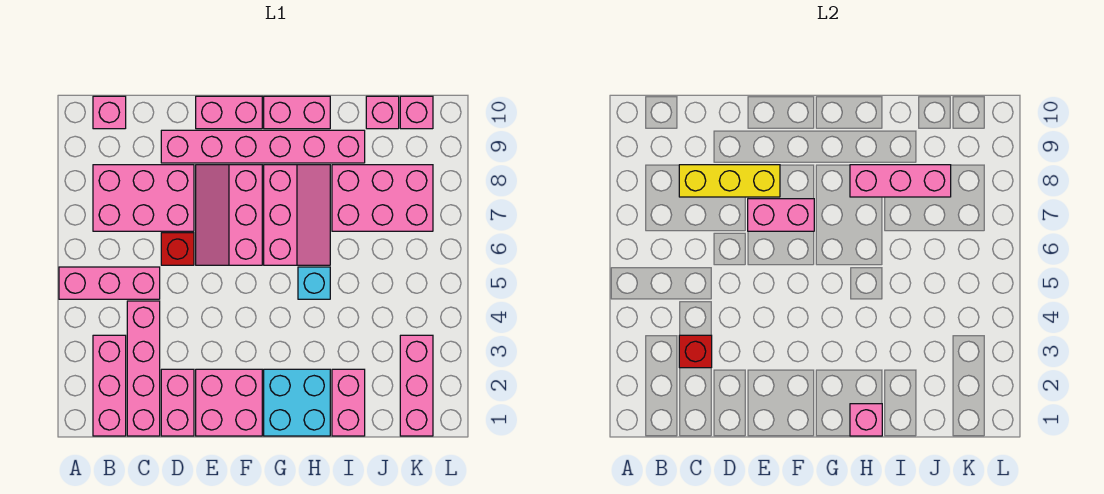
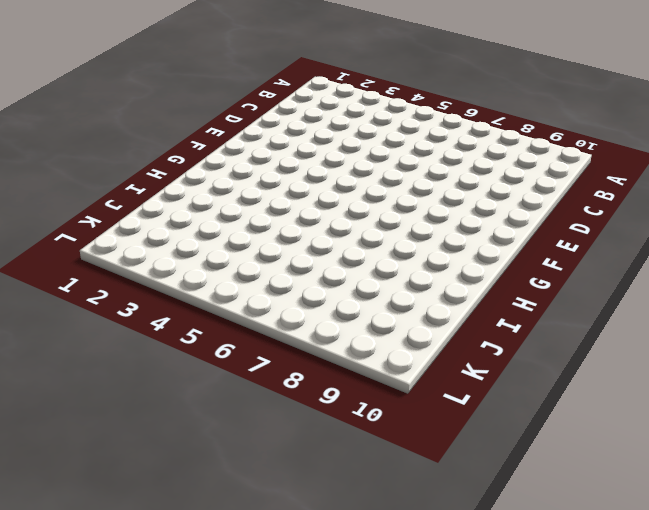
none -> pink 1x3 brick [59,267,160,299]
none -> pink 1x3 brick [93,335,126,436]
none -> pink 2x3 brick [93,165,194,231]

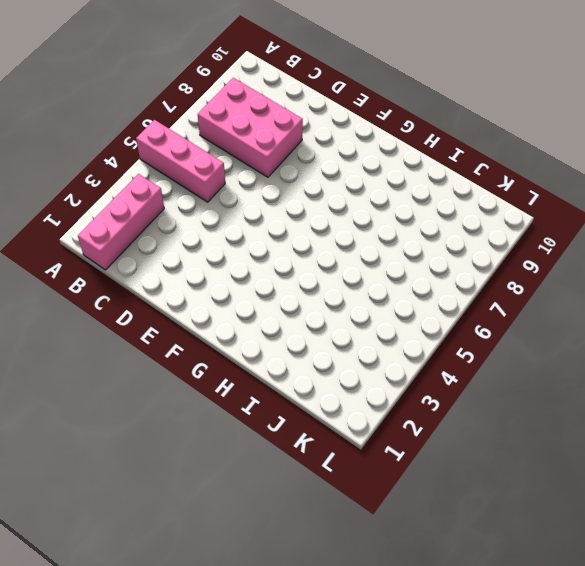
none -> pink 1x1 brick [93,96,126,129]
none -> pink 1x4 brick [127,301,160,436]
none -> pink 1x2 brick [161,369,194,436]

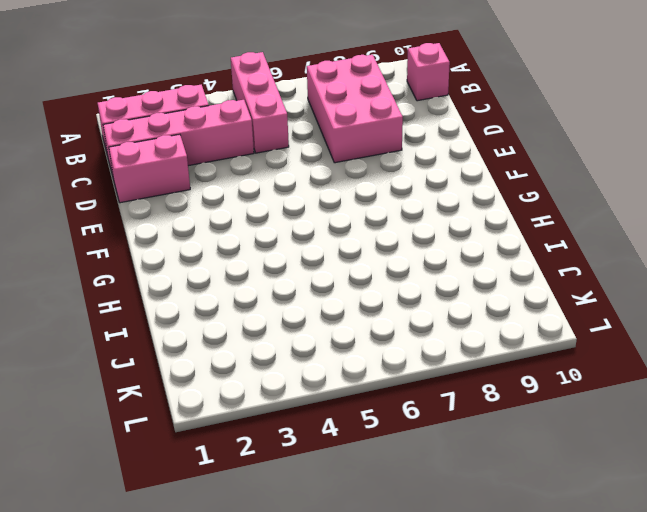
none -> red 1x1 brick [161,233,194,265]
none -> pink 1x6 brick [161,130,365,163]
none -> pink 2x2 brick [196,369,262,436]

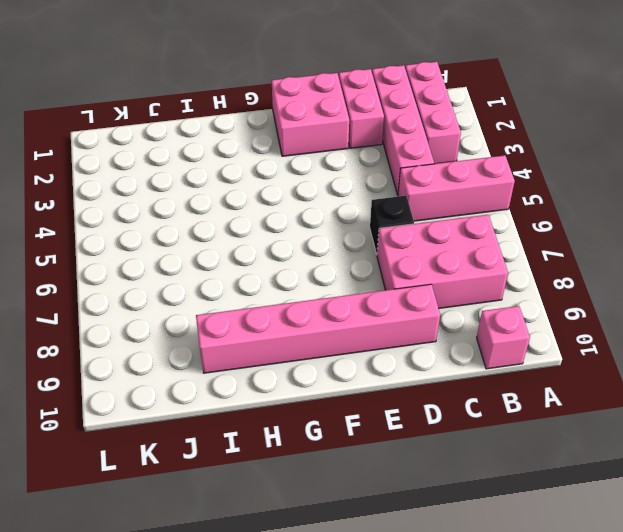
black 1x1 brick [370,196,414,254] -> red 1x1 brick [161,233,194,265]
none -> pink 2x3 slope [196,165,262,265]
none -> pink 1x2 brick [196,96,262,129]
none -> cyan 2x2 brick [264,369,330,436]

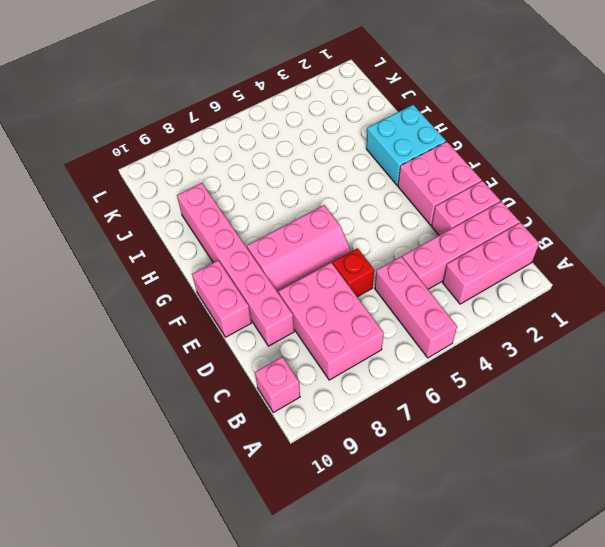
none -> pink 2x3 slope [264,165,330,265]
none -> pink 1x2 brick [264,96,330,129]
none -> cyan 1x1 brick [298,267,330,299]

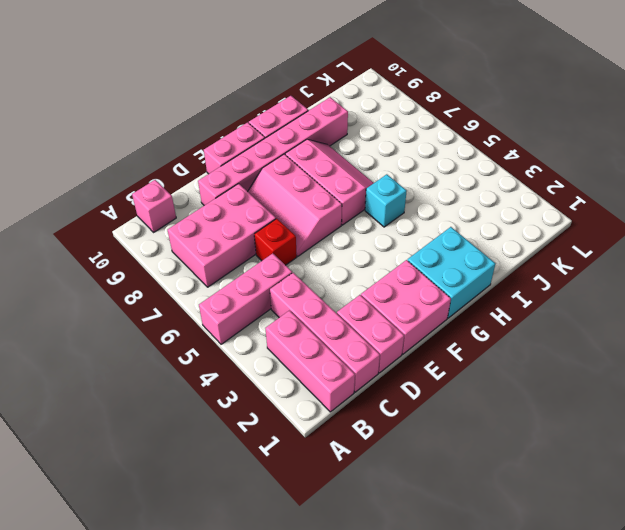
none -> pink 1x2 brick [332,369,365,436]
none -> pink 2x3 brick [332,165,433,231]
none -> pink 1x1 brick [366,96,399,129]

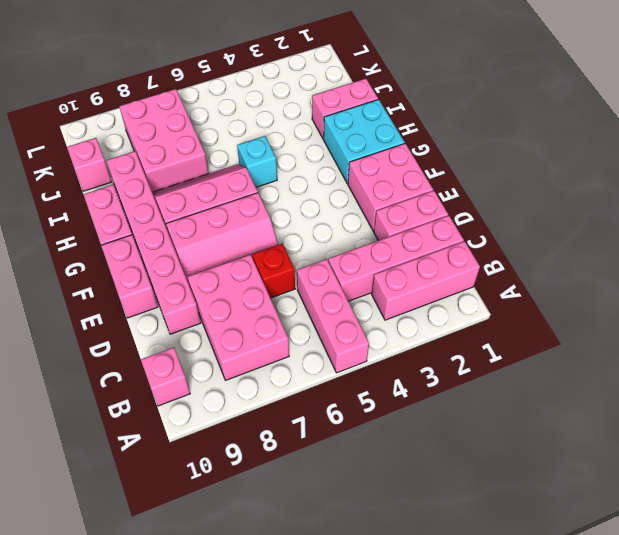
none -> pink 1x3 brick [400,335,433,436]
none -> pink 1x1 brick [400,96,433,129]
none -> red 1x1 brick [679,335,712,368]

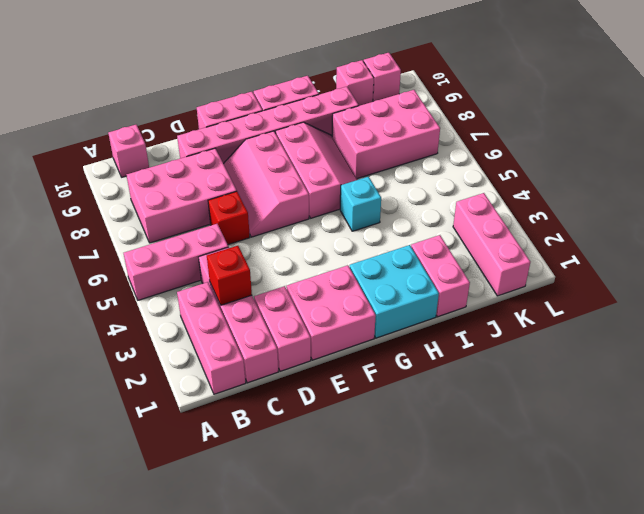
none -> yellow 1x3 brick [679,165,780,197]
none -> pink 1x2 brick [748,199,814,231]
none -> pink 1x1 brick [850,404,882,436]

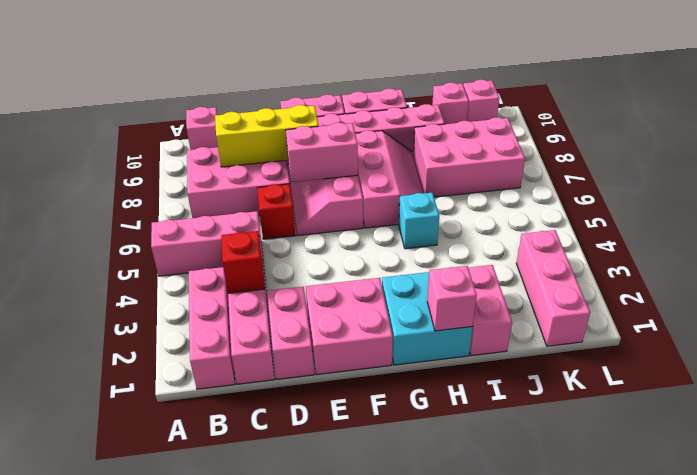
none -> pink 1x3 brick [850,165,951,197]

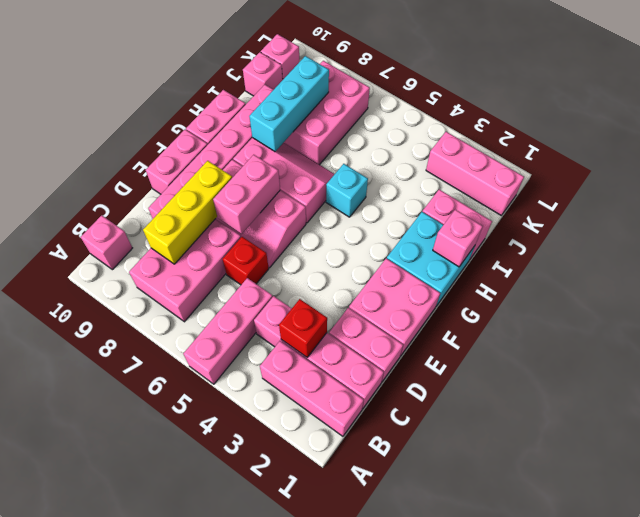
cyan 1x3 brick [249,56,329,151] -> pink 1x3 brick [850,165,951,197]

